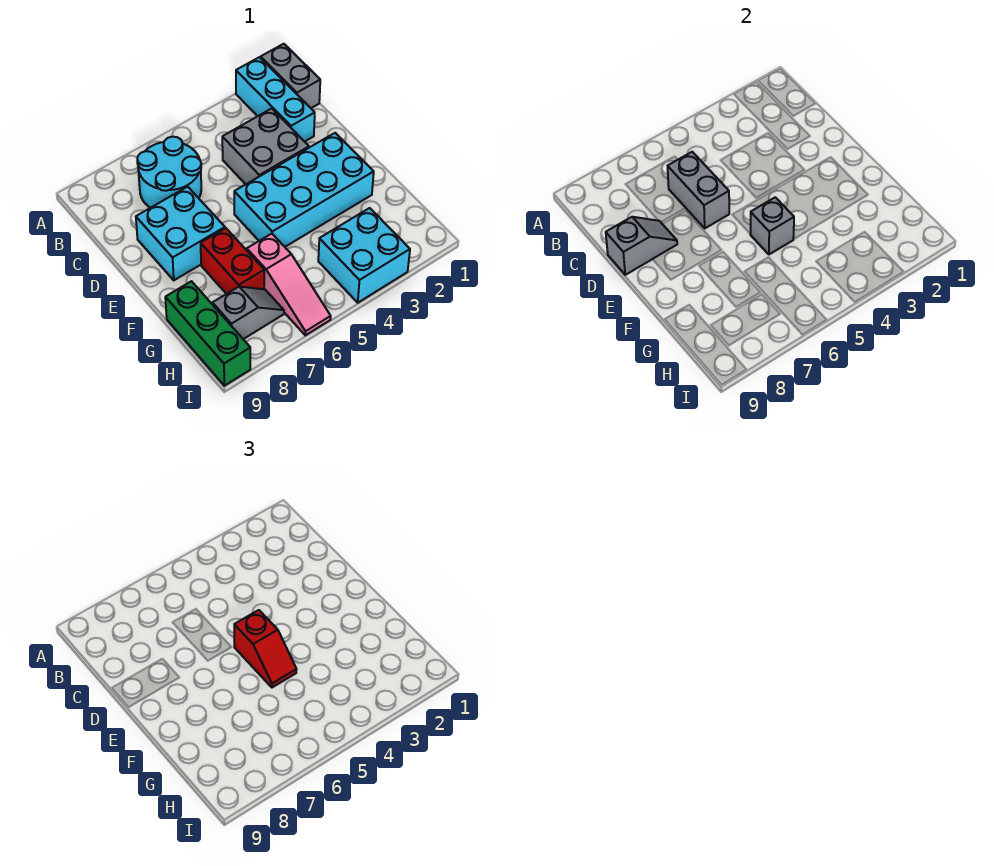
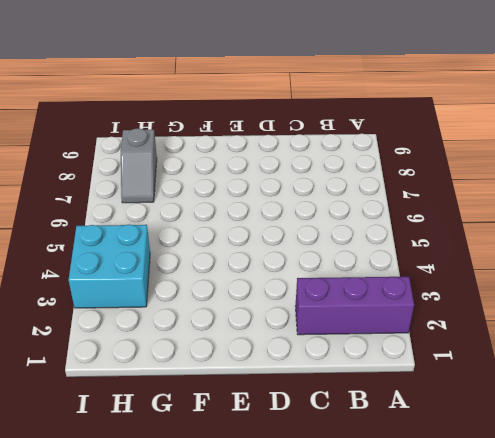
purple 1x3 brick [295,277,414,335] -> cyan 1x3 brick [236,57,315,142]
none -> grey 1x2 brick [261,44,320,108]
none -> cyan 2x2 round brick [137,137,201,208]
none -> grey 2x2 brick [222,109,309,184]

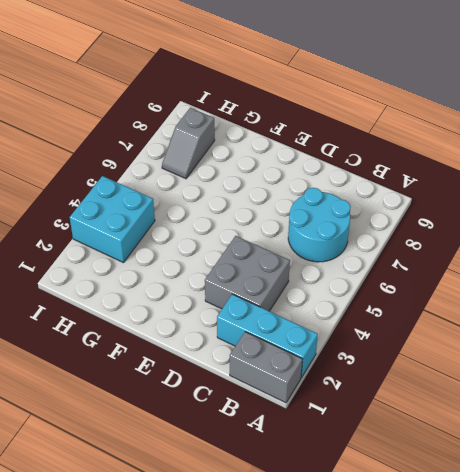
none -> cyan 2x2 brick [136,187,225,280]
none -> cyan 2x4 brick [234,133,374,247]
none -> red 1x2 brick [201,228,264,294]

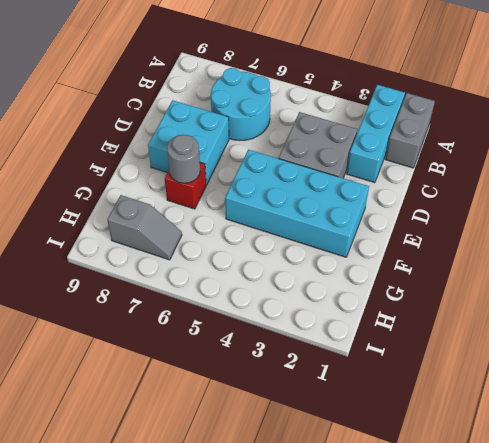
red 1x1 brick [165,162,206,209] -> red 1x2 brick [201,228,264,294]
grey 1x1 round brick [167,135,200,183] -> none
none -> pink 1x3 slope [247,234,331,335]
none -> green 1x3 brick [165,281,250,386]
none -> cyan 2x2 brick [318,208,410,303]

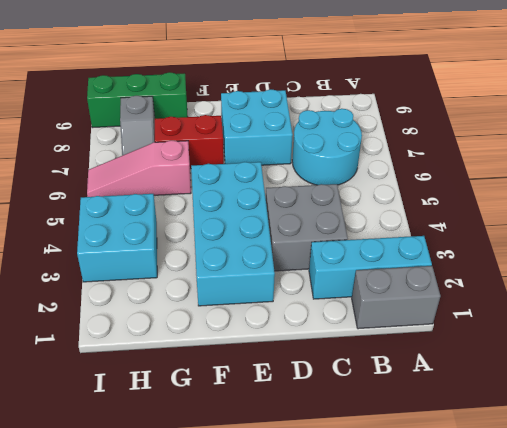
none -> grey 1x2 brick [668,152,729,228]
none -> grey 1x2 slope [606,217,677,275]
none -> grey 1x1 brick [751,197,794,254]

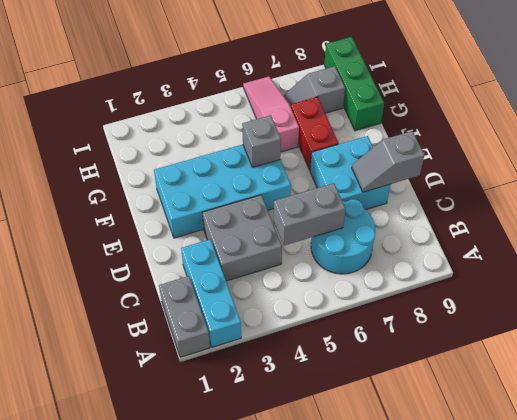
grey 1x2 brick [273,183,345,245] -> grey 1x2 brick turned to [668,152,729,228]
none -> cyan 2x2 brick [318,208,410,303]
none -> red 1x2 slope [234,610,297,687]

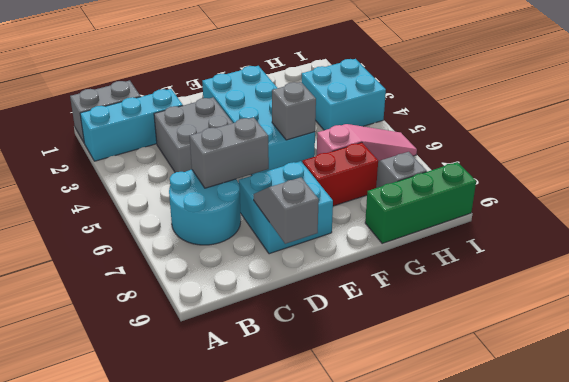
none -> red 1x2 slope [234,610,297,687]

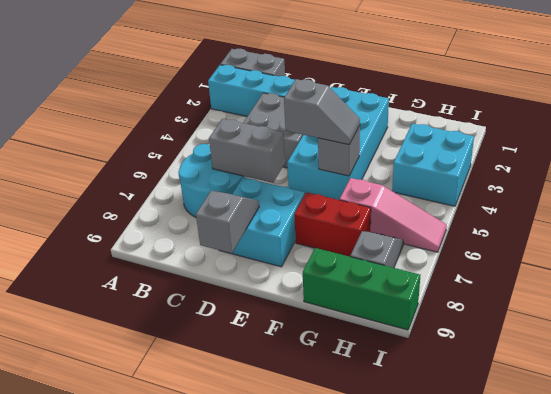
grey 1x2 slope [284,79,360,145] -> red 1x2 slope [234,610,297,687]

